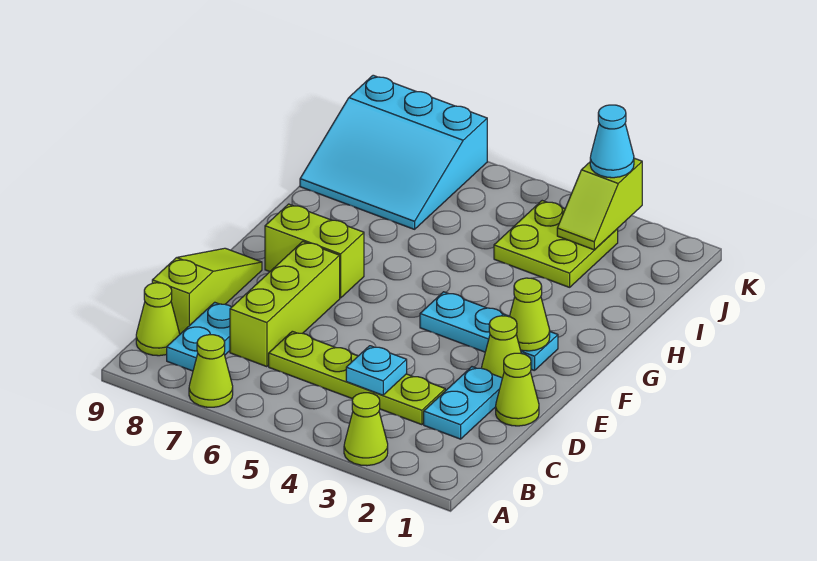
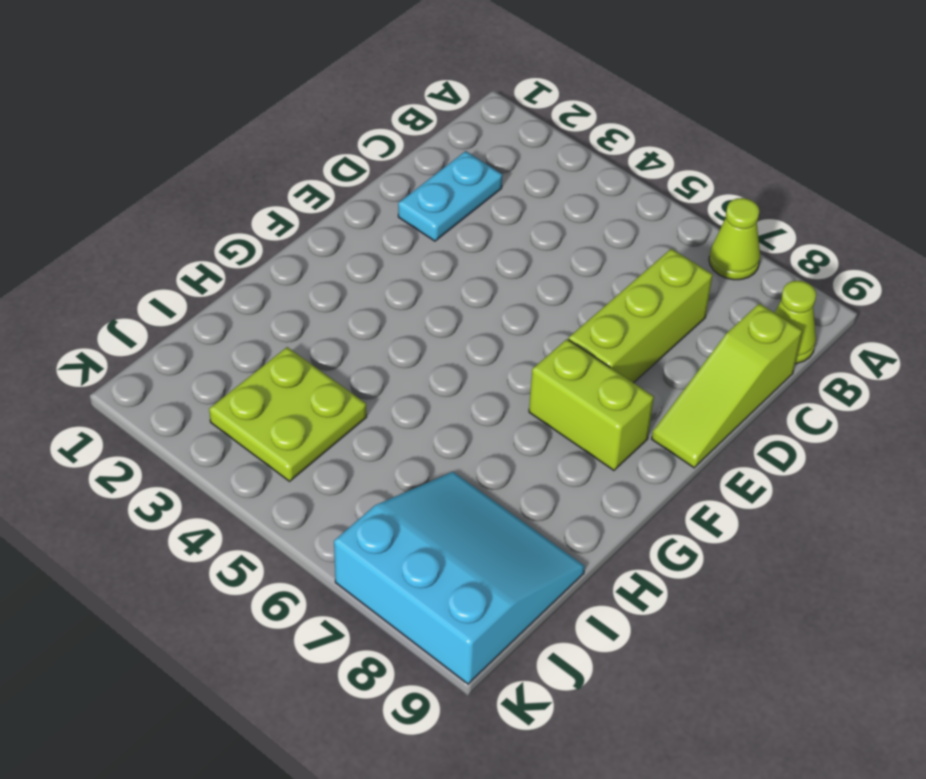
none -> lime 1x1 cone [344,393,388,466]
none -> cyan 1x2 plate [167,302,231,371]
none -> lime 1x4 plate [269,331,445,425]

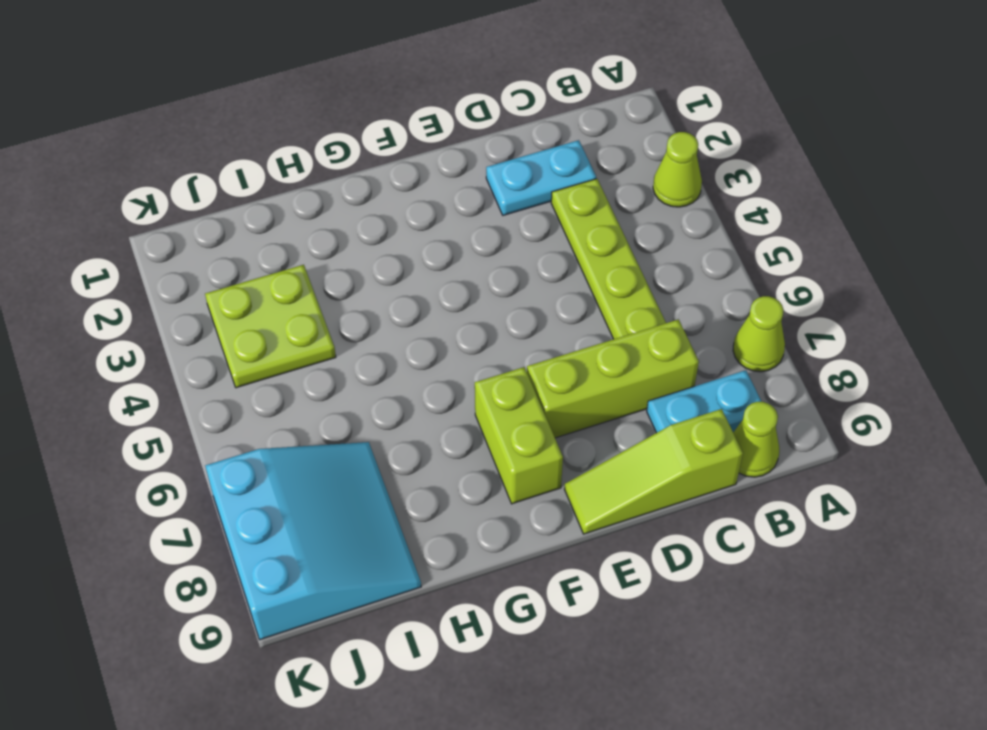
none -> lime 1x1 cone [496,353,539,426]
none -> lime 1x1 cone [482,316,521,378]
none -> cyan 1x3 plate [420,292,558,371]

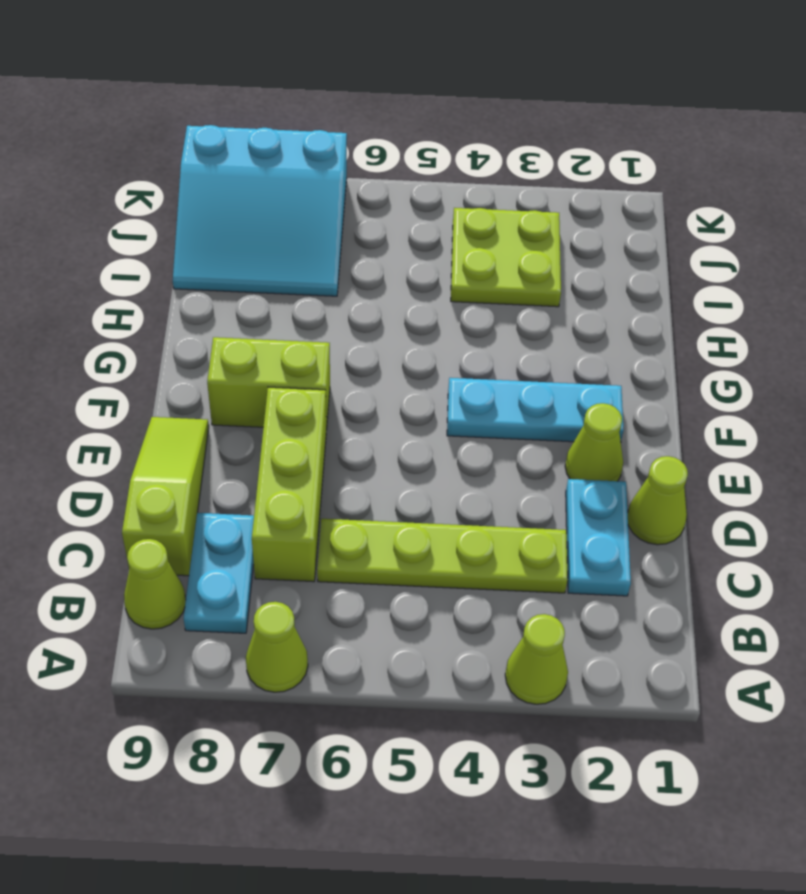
none -> cyan 1x1 plate [346,346,407,395]
none -> lime 1x1 cone [510,278,550,351]
none -> lime 1x2 slope [557,158,642,250]

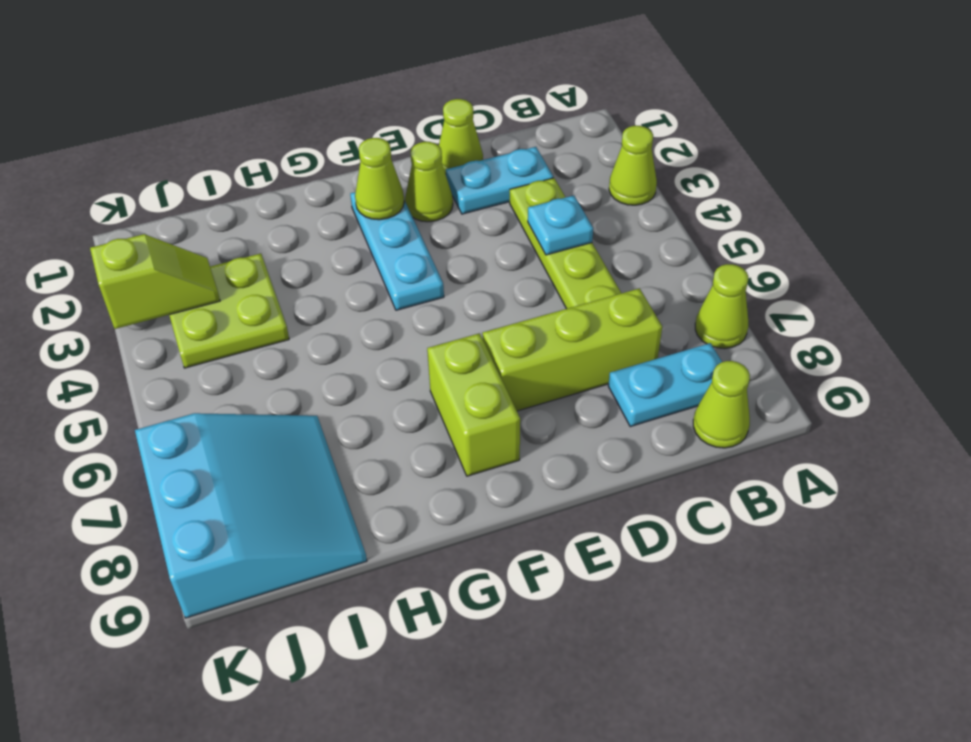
none -> lime 1x3 slope [152,248,262,334]
none -> cyan 1x1 cone [590,105,634,178]

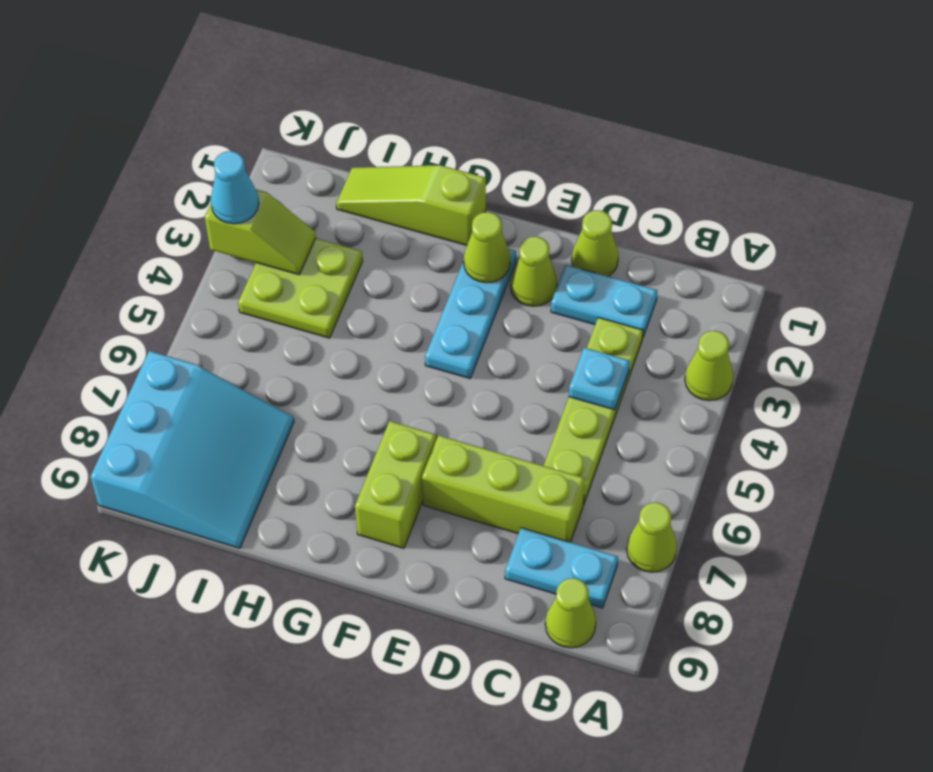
lime 1x3 slope [336,165,486,245] -> lime 1x3 slope moved to [152,248,262,334]

